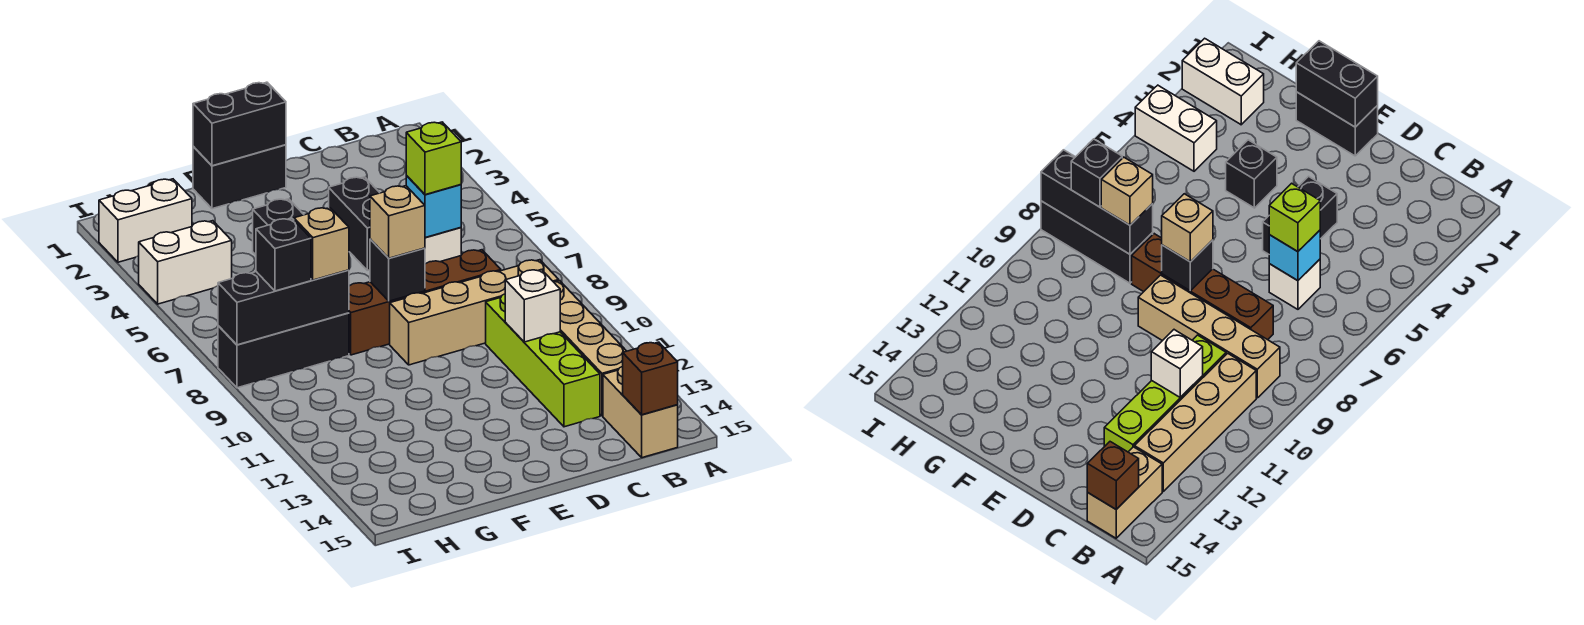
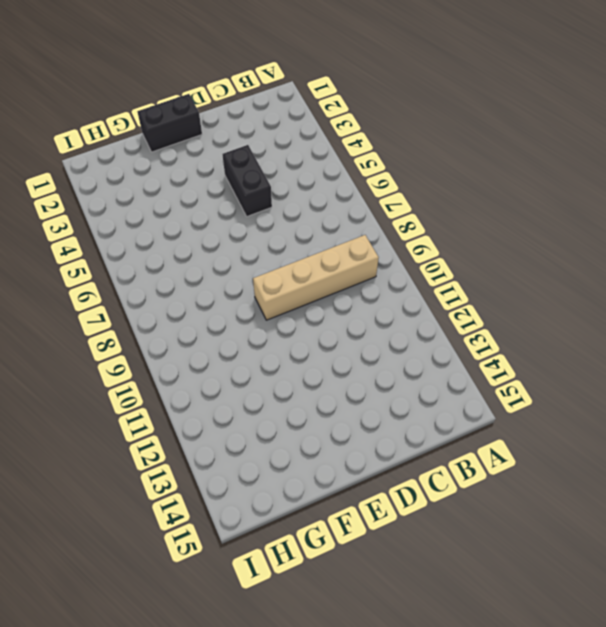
none -> tan 1x4 brick [553,281,626,416]
none -> tan 1x2 brick [603,366,678,458]
none -> white 1x1 brick [425,227,461,264]

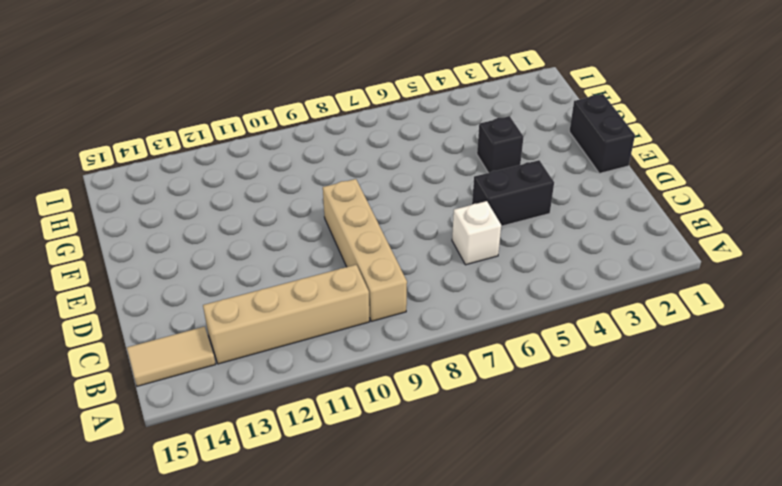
tan 1x2 tile [127,327,216,386] -> tan 1x2 brick [603,366,678,458]
none -> brown 1x4 brick [349,250,501,355]
none -> lime 1x4 brick [486,294,600,427]
none -> black 1x3 brick [218,313,349,388]

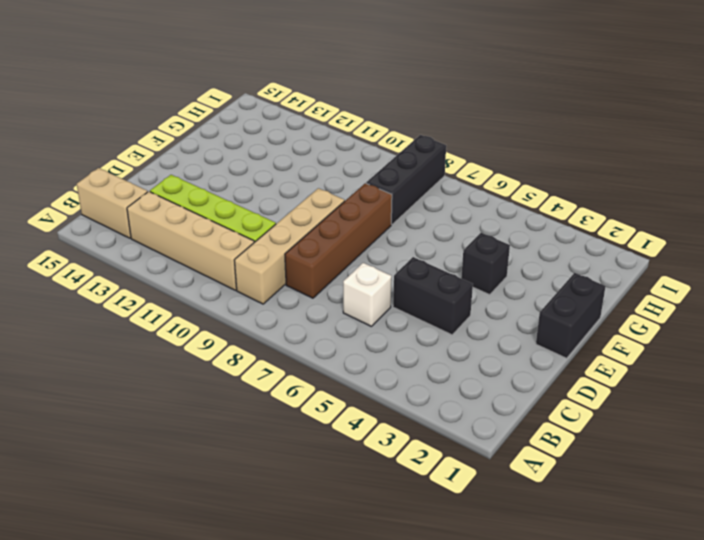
none -> white 1x2 brick [99,179,192,262]
none -> white 1x2 brick [139,221,232,304]
none -> brown 1x1 brick [623,342,678,415]

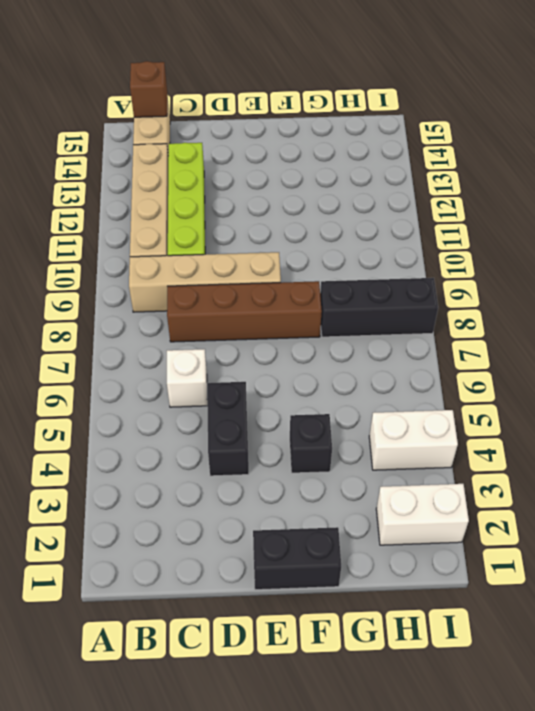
none -> cyan 1x1 brick [406,176,461,238]
none -> white 1x1 brick [505,270,560,342]
none -> black 1x2 brick [193,82,286,166]

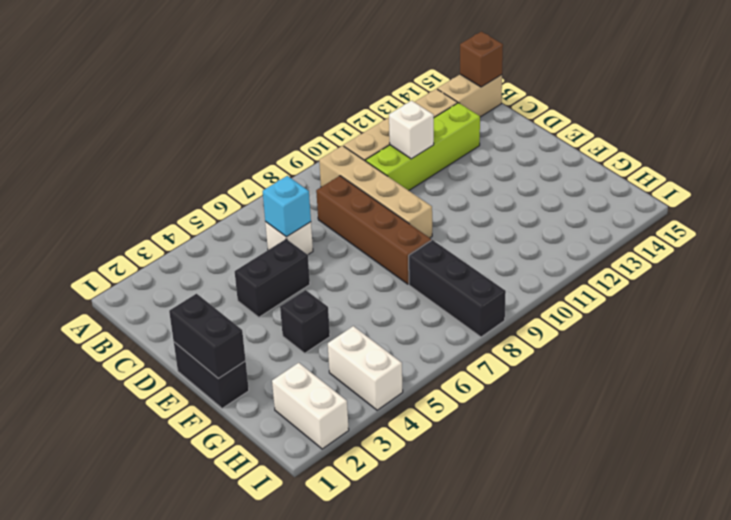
none -> black 1x1 brick [370,239,425,301]
none -> black 1x3 brick [218,270,349,345]
none -> lime 1x1 brick [406,122,461,195]

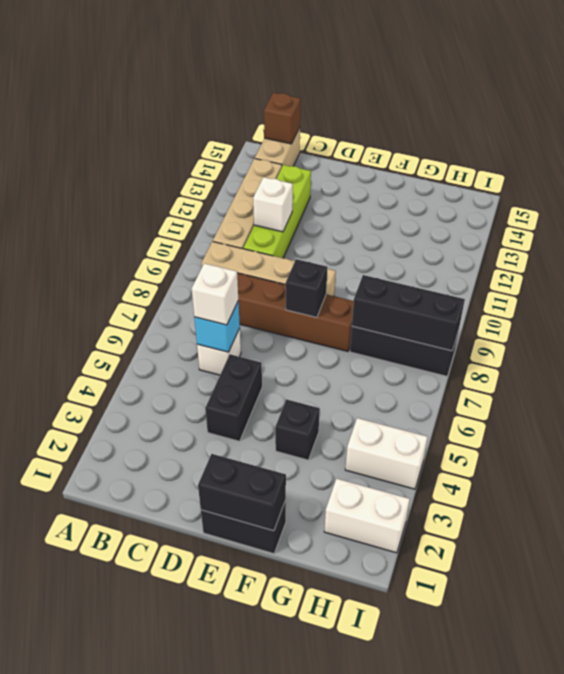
white 1x1 brick [192,263,238,325] -> lime 1x1 brick [406,122,461,195]
none -> tan 1x1 brick [370,186,425,258]
none -> tan 1x1 brick [294,208,349,280]
none -> black 1x1 brick [256,219,311,291]

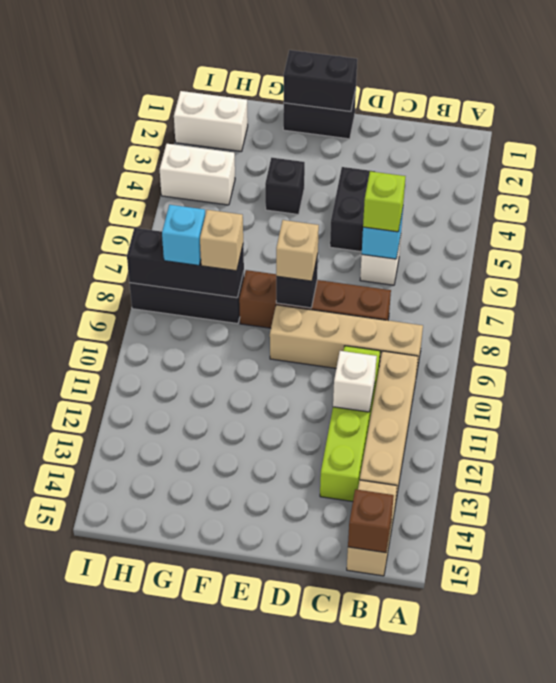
cyan 1x1 brick [162,205,205,266] -> black 1x1 brick [256,219,311,291]

